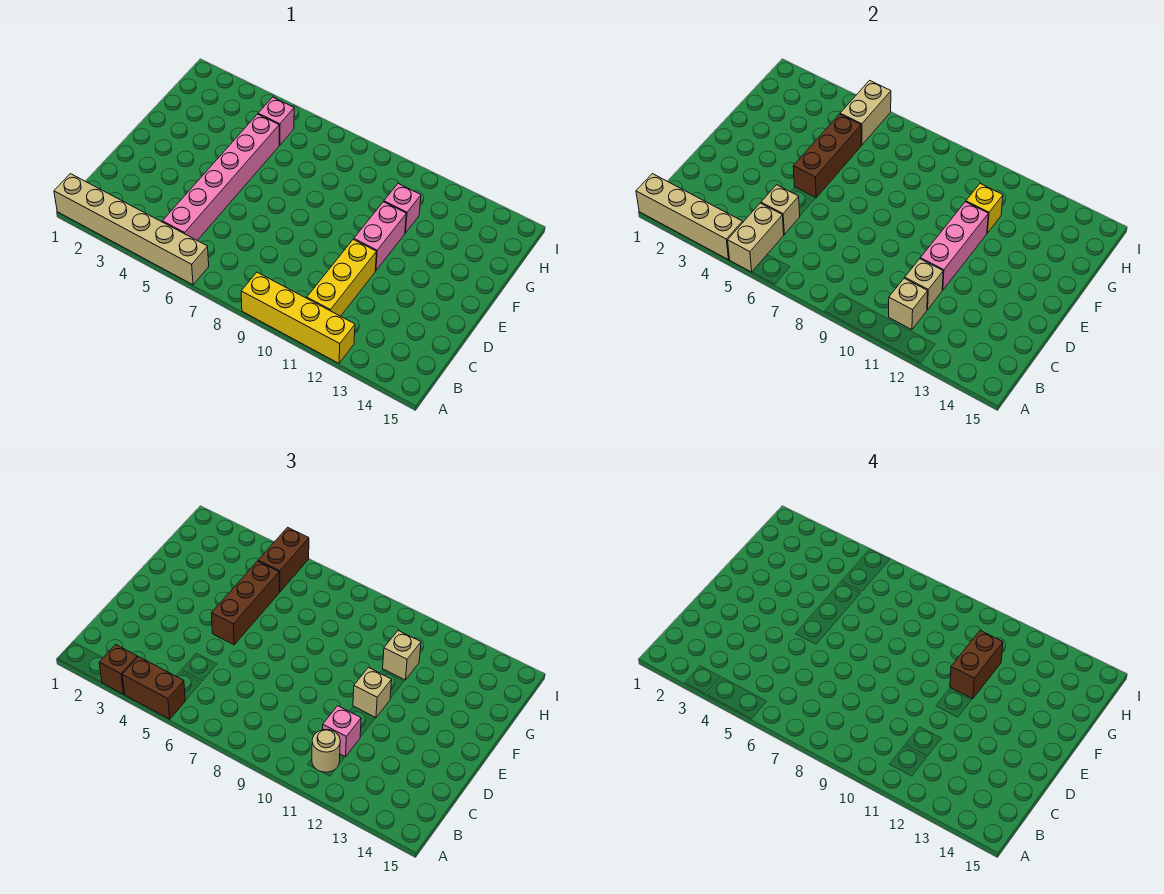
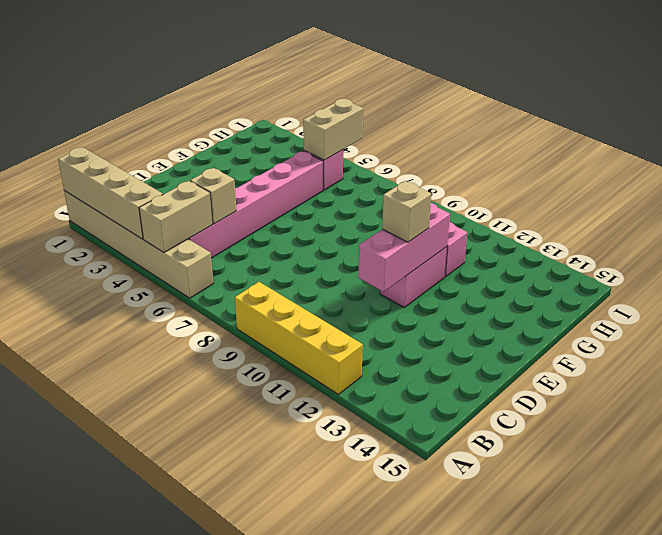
none -> yellow 1x3 brick [307,239,376,316]
none -> tan 1x1 brick [889,278,928,330]
none -> tan 1x1 brick [905,259,943,310]

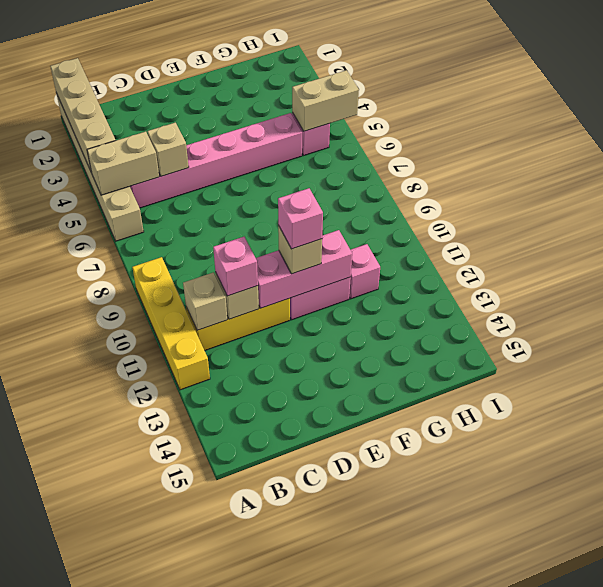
pink 1x1 brick [278,188,323,249] -> none
none -> brown 1x3 brick [793,114,861,198]
none -> yellow 1x1 brick [966,184,1003,233]
none -> brown 1x1 brick [99,645,137,694]

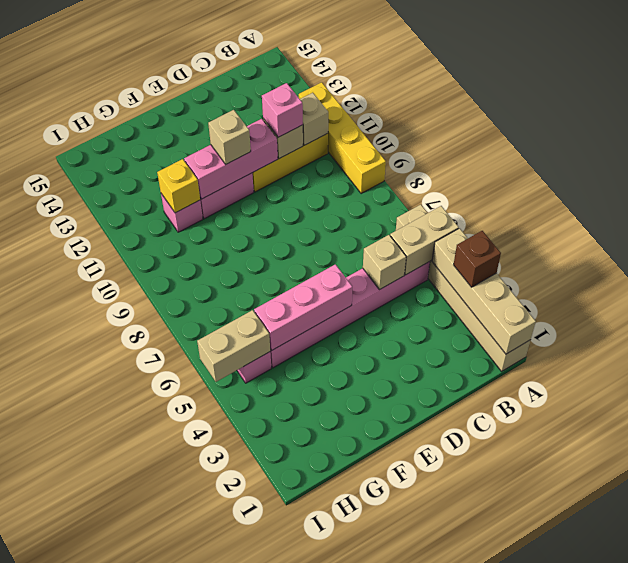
pink 1x3 brick [254,264,352,350] -> brown 1x3 brick [793,114,861,198]
none -> brown 1x2 brick [122,657,185,719]
none -> tan 1x1 round brick [312,730,340,772]
none -> brown 1x3 brick [211,561,279,645]

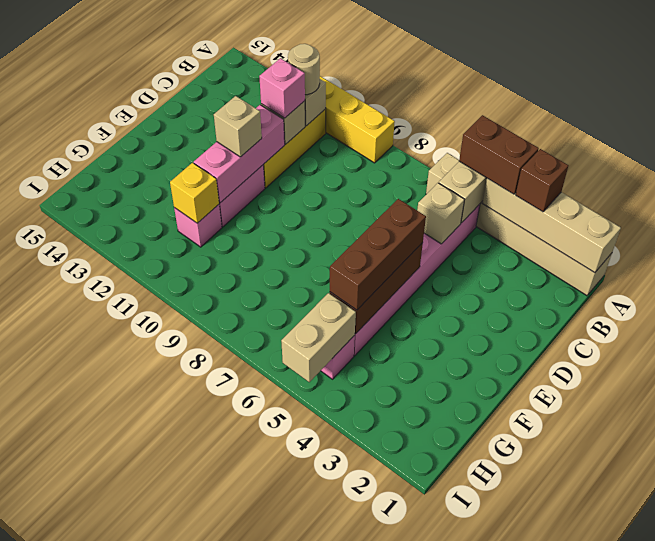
none -> tan 1x1 brick [383,631,421,680]
none -> brown 1x2 brick [258,527,309,592]
none -> brown 1x2 brick [950,631,1003,699]

